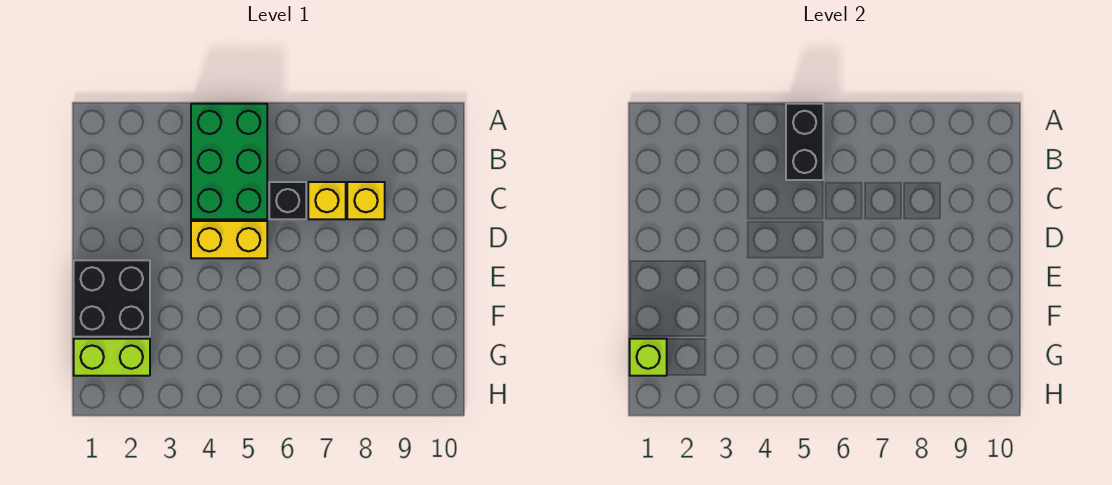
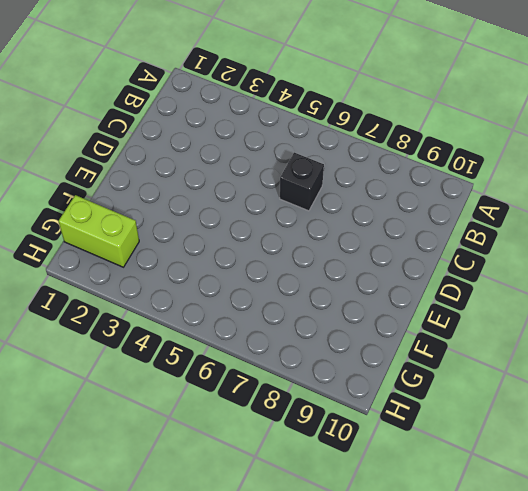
none -> green 2x3 brick [191,104,267,219]
none -> yellow 1x1 brick [308,182,346,219]

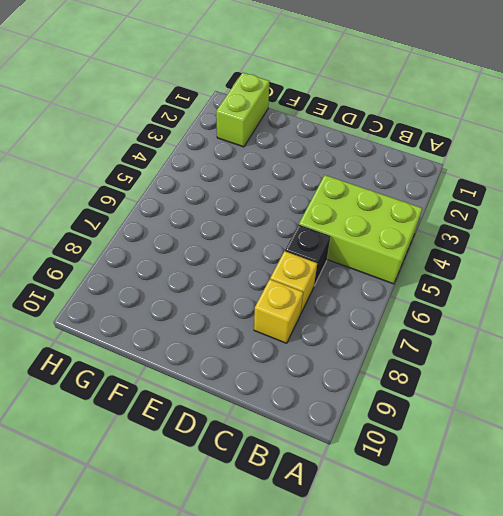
lime 2x3 brick [299,175,422,284] -> green 2x3 brick [191,104,267,219]
none -> yellow 1x2 brick [191,221,267,258]
none -> black 2x2 brick [74,260,150,337]

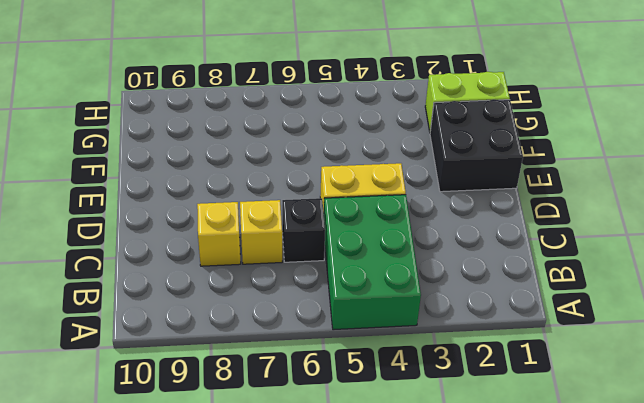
none -> black 1x2 brick [786,104,823,180]
none -> lime 1x1 brick [630,339,667,376]

